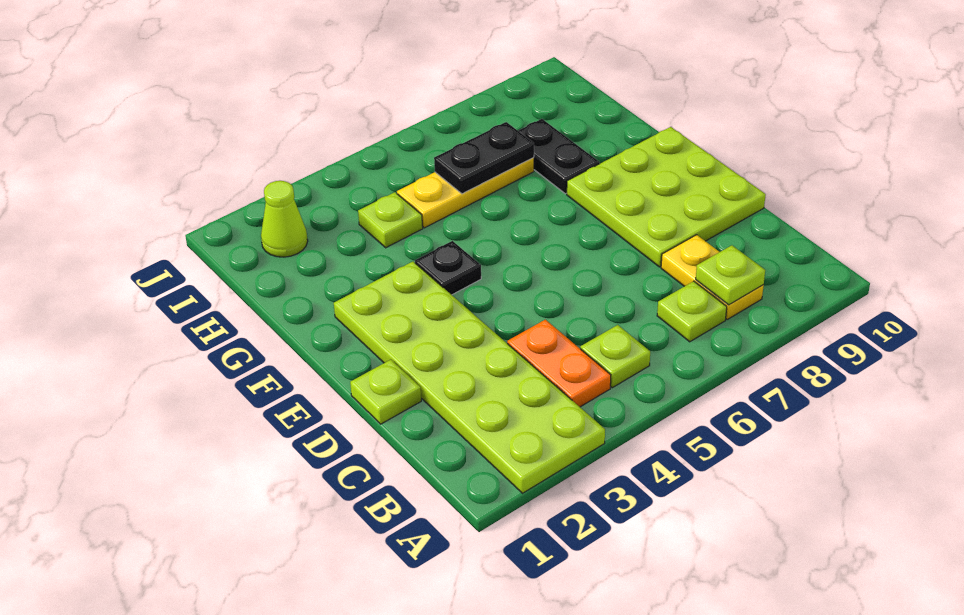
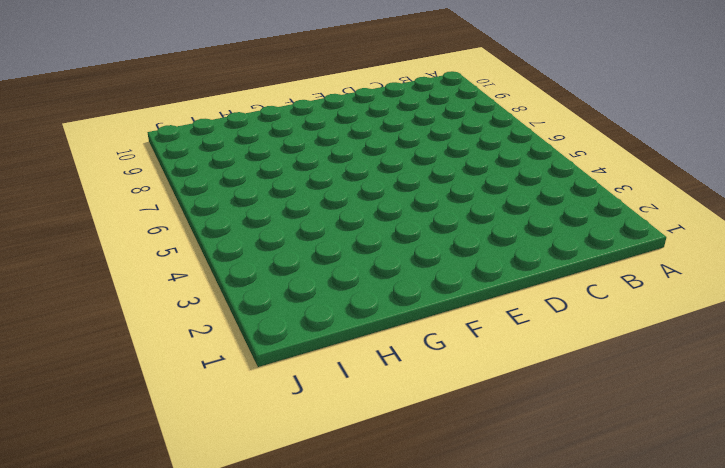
none -> lime 2x6 plate [334,262,605,493]
none -> orange 1x2 plate [507,320,611,407]
none -> lime 1x1 plate [580,325,650,388]

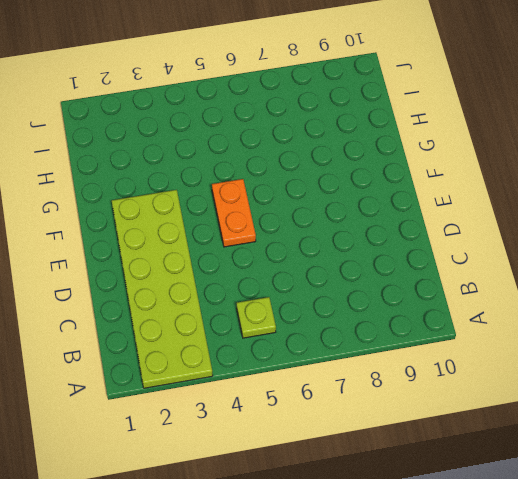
orange 1x2 plate [212,179,256,247] -> orange 1x2 plate moved to [507,320,611,407]
none -> lime 1x1 plate [657,281,727,342]
none -> yellow 1x2 plate [661,235,764,319]
none -> lime 1x1 plate [350,360,421,424]

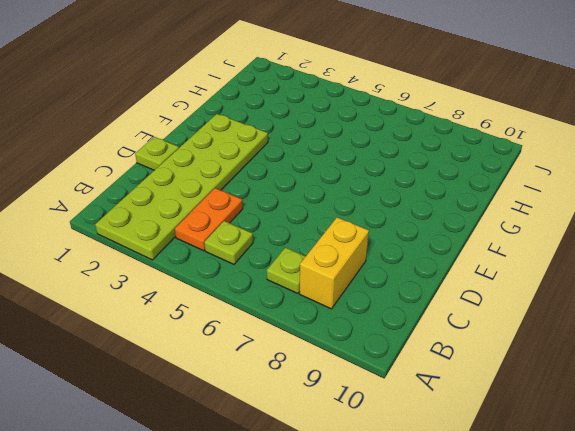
yellow 1x2 brick [300,217,369,309] -> yellow 1x2 plate [661,235,764,319]
none -> lime 3x3 plate [567,127,766,267]
none -> black 1x1 plate [415,241,481,295]
none -> black 1x2 plate [518,119,600,194]

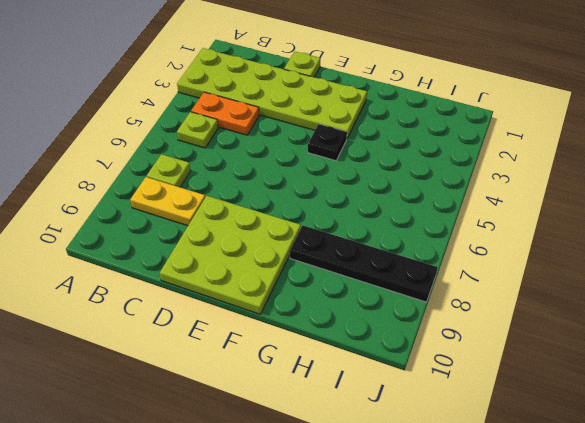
black 1x4 plate [290,225,438,302] -> black 1x2 plate [518,119,600,194]
none -> lime 1x1 plate [358,192,423,248]
none -> yellow 1x3 plate [397,158,534,228]
none -> lime 1x1 cone [261,181,308,257]

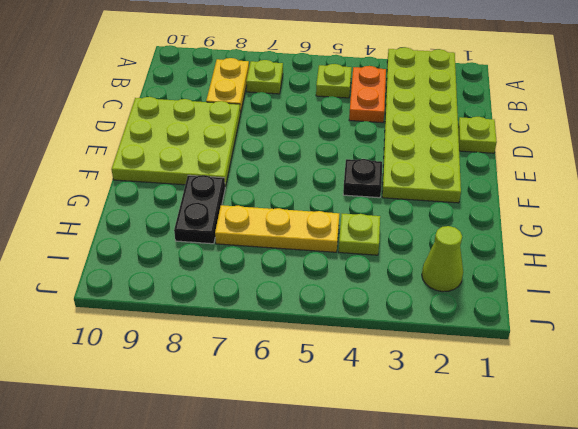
none -> lime 1x1 plate [696,245,765,305]
none -> black 1x2 plate [434,122,534,194]

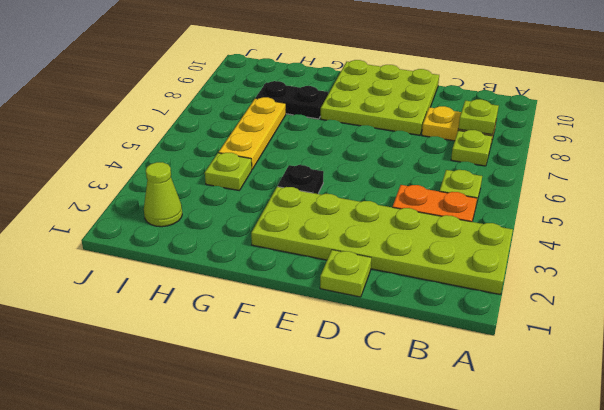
none -> black 1x2 plate [434,122,534,194]

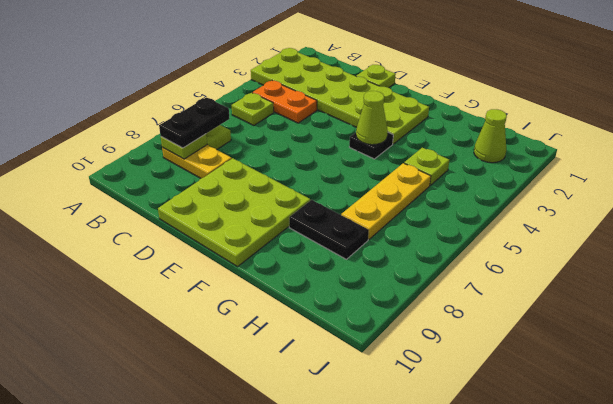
black 1x2 plate [159,97,230,148] -> black 1x2 plate moved to [434,122,534,194]
lime 1x1 cone [356,91,388,145] -> none

